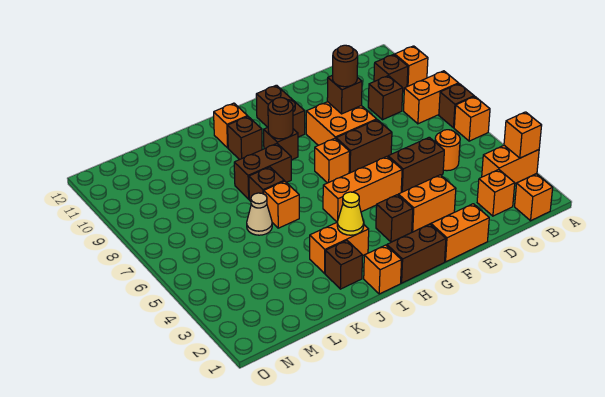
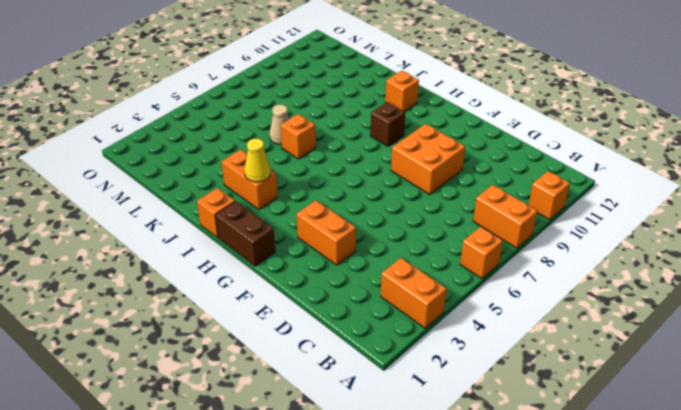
none -> brown 1x1 brick [439,84,474,128]
none -> orange 1x1 brick [515,174,553,221]
none -> brown 1x1 brick [374,54,408,91]
none -> orange 1x1 brick [477,169,515,216]

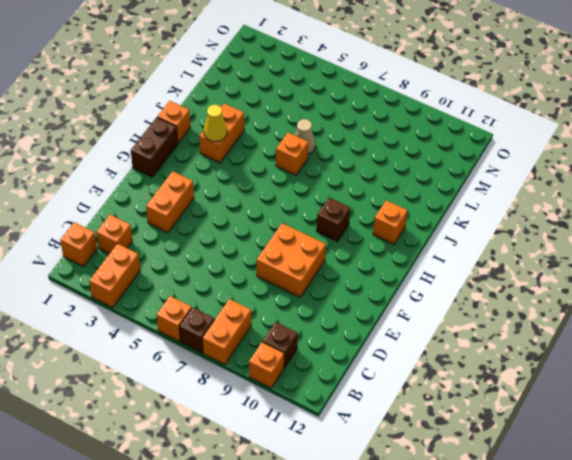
none -> orange 1x1 round brick [435,130,460,171]
none -> brown 1x1 brick [368,76,403,120]
none -> brown 1x2 brick [388,137,444,192]
none -> orange 1x2 brick [431,204,489,262]

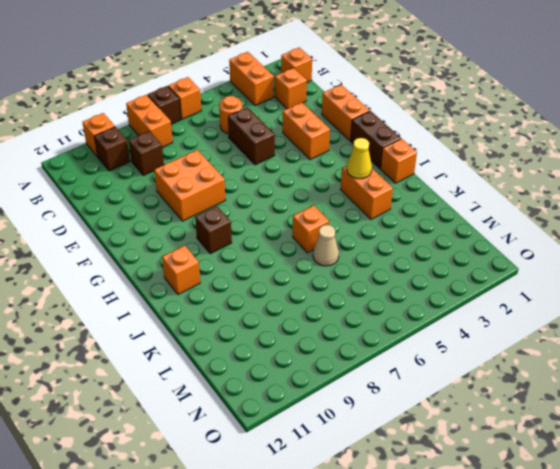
none -> brown 1x2 brick [336,120,392,173]
none -> orange 1x3 brick [323,157,402,222]
none -> brown 1x1 brick [376,195,413,242]
none -> orange 1x1 brick [315,138,350,183]

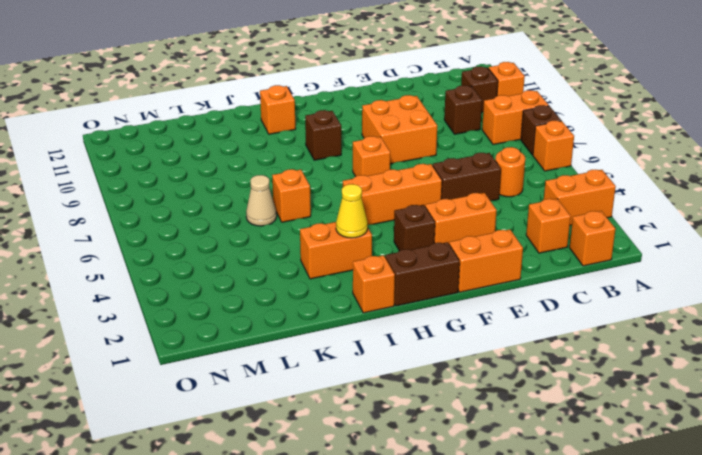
none -> brown 1x2 brick [336,120,392,173]
none -> brown 1x2 brick [256,85,305,137]
none -> brown 1x2 brick [234,144,291,199]
none -> brown 1x1 brick [228,117,262,160]

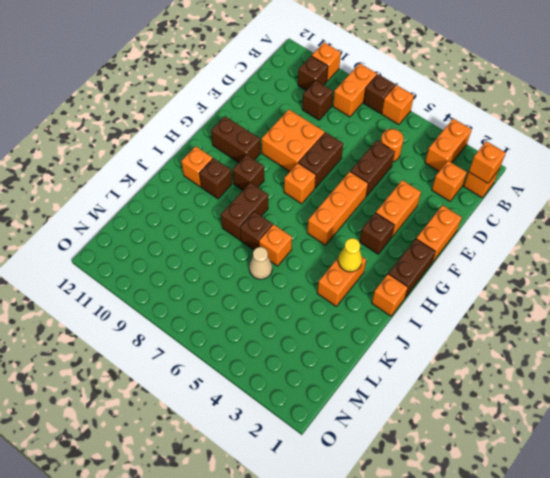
orange 1x1 brick [469,141,506,183] -> orange 1x1 brick moved to [504,112,542,158]
none -> brown 1x1 brick [325,240,362,289]
none -> brown 1x1 brick [327,75,362,114]
none -> brown 1x1 round brick [268,98,293,139]
none -> brown 1x1 round brick [333,45,358,87]

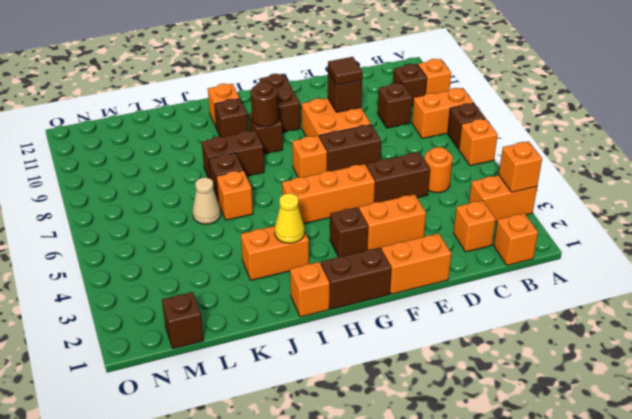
brown 1x1 tile [328,57,362,85] -> brown 1x1 round brick [333,45,358,87]
brown 1x1 brick [162,292,204,349] -> brown 1x1 brick moved to [325,240,362,289]

